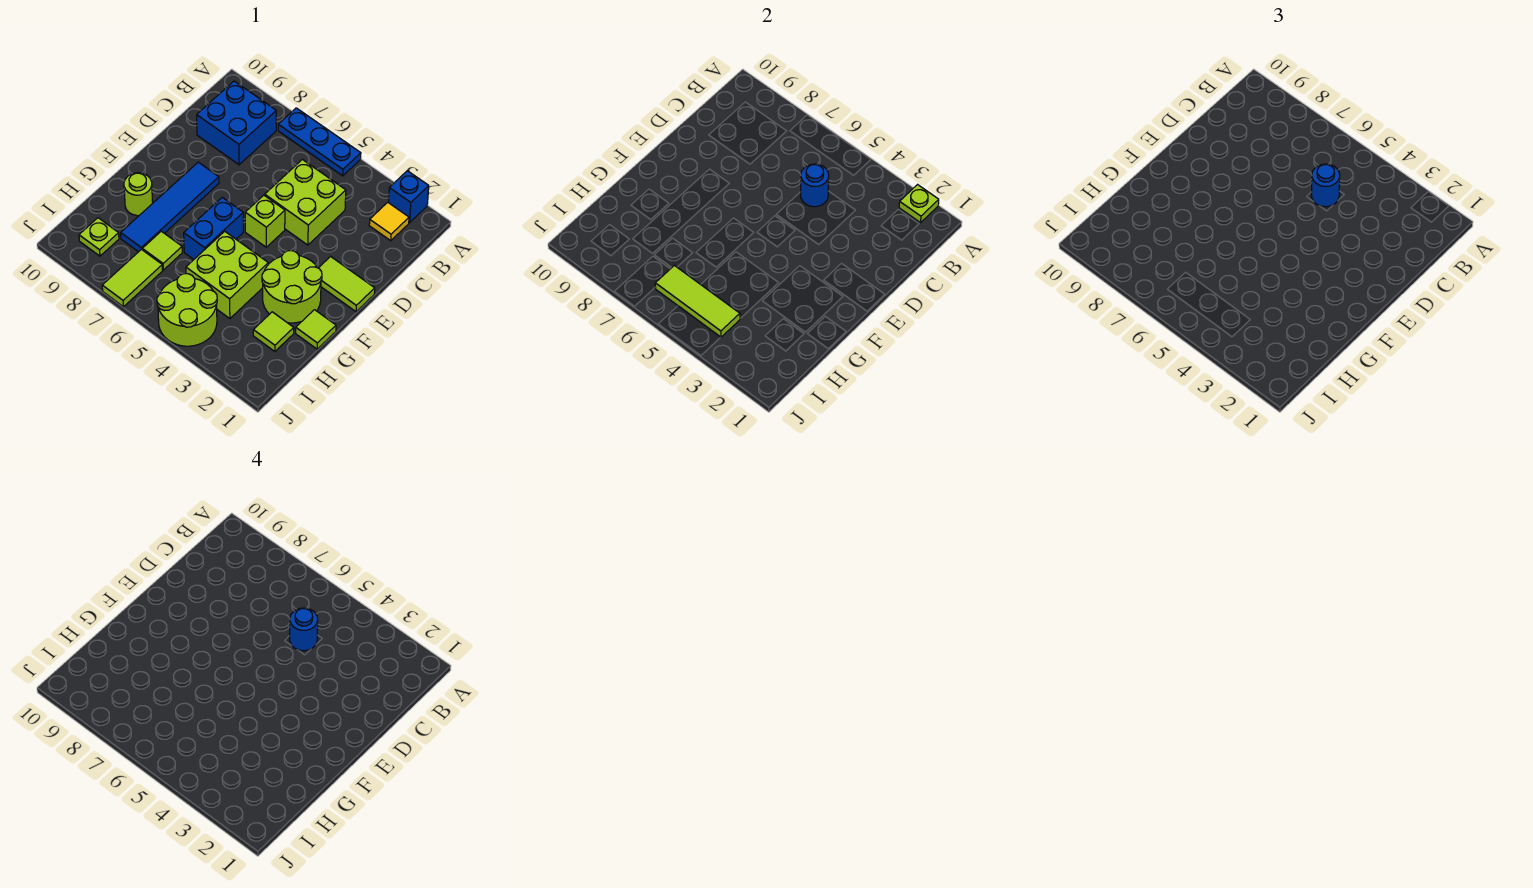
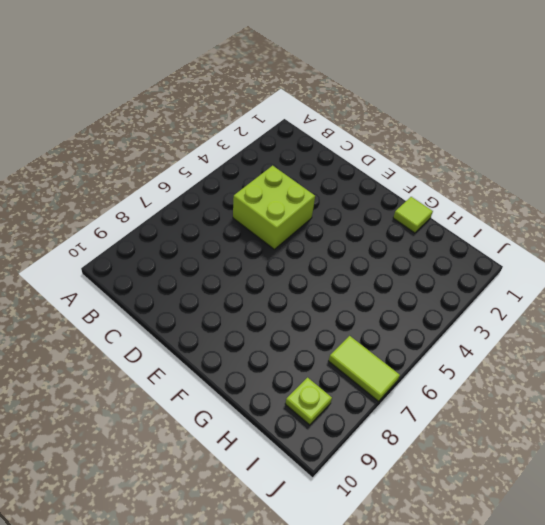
none -> blue 1x1 brick [389,171,429,223]
none -> blue 1x3 plate [278,108,361,176]
none -> yellow 1x1 tile [369,202,409,241]

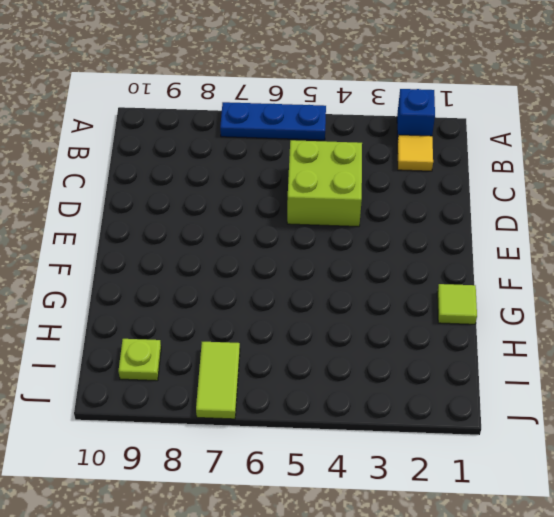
none -> blue 2x2 brick [197,81,276,165]
none -> lime 1x2 tile [319,257,375,312]
none -> lime 1x1 brick [245,195,285,247]

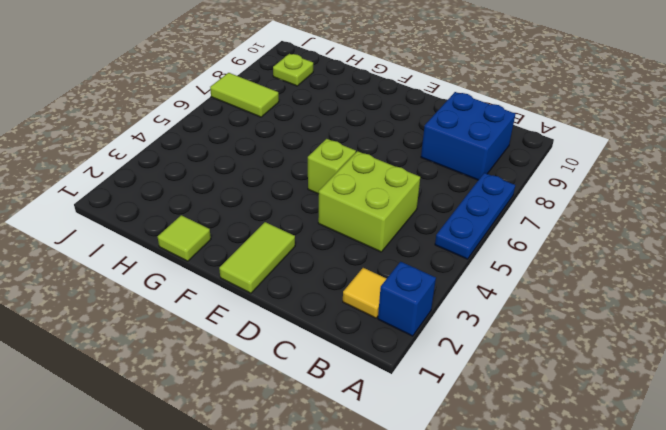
none -> blue 1x4 tile [121,162,219,252]
none -> lime 2x2 round brick [262,251,322,323]
none -> blue 1x2 brick [184,197,243,259]

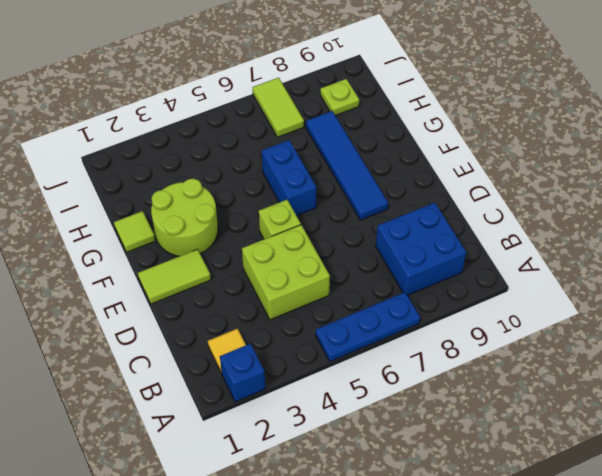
none -> lime 2x2 brick [186,231,268,319]
none -> lime 1x1 round brick [124,173,153,216]
none -> lime 1x1 tile [253,312,294,351]

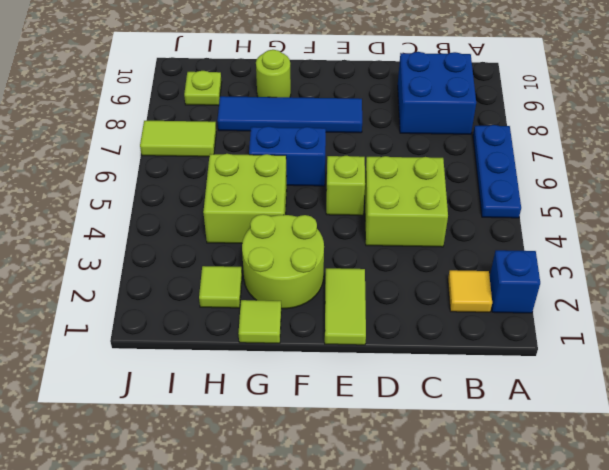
none -> lime 1x1 tile [142,231,182,270]
none -> lime 2x2 round brick [157,274,217,346]
none -> lime 1x1 plate [899,185,939,223]

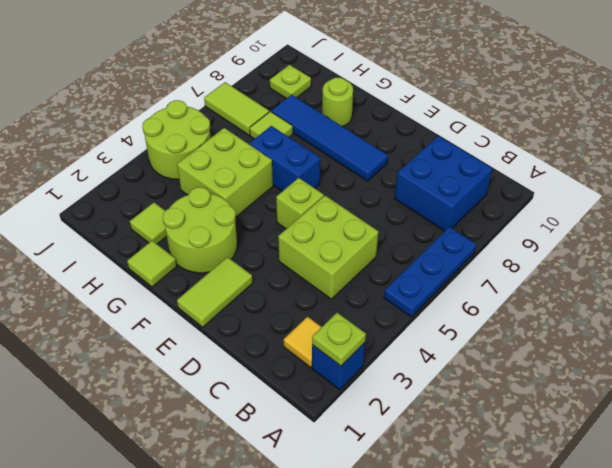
none -> blue 1x1 round brick [801,164,829,207]
none -> lime 1x3 tile [655,265,740,337]
none -> blue 1x1 round brick [1312,164,1340,207]

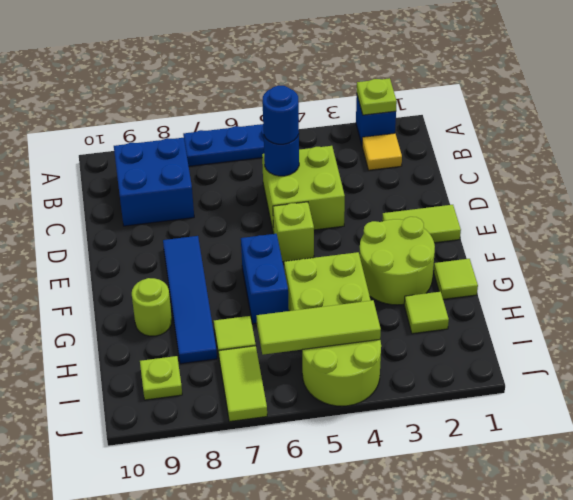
none -> blue 1x1 round brick [290,608,318,651]

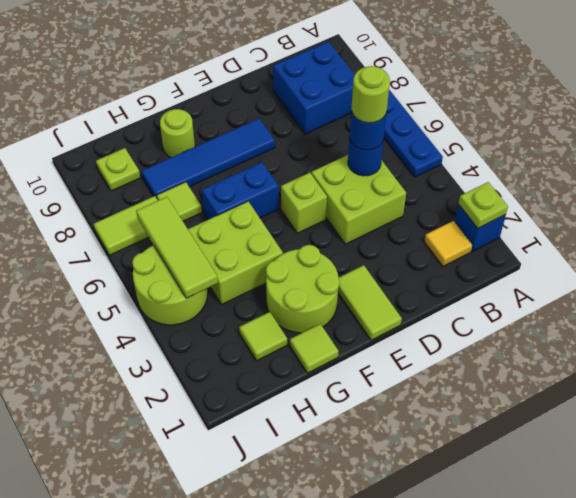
lime 1x1 round brick [352,66,390,123] -> blue 1x1 round brick [290,608,318,651]

